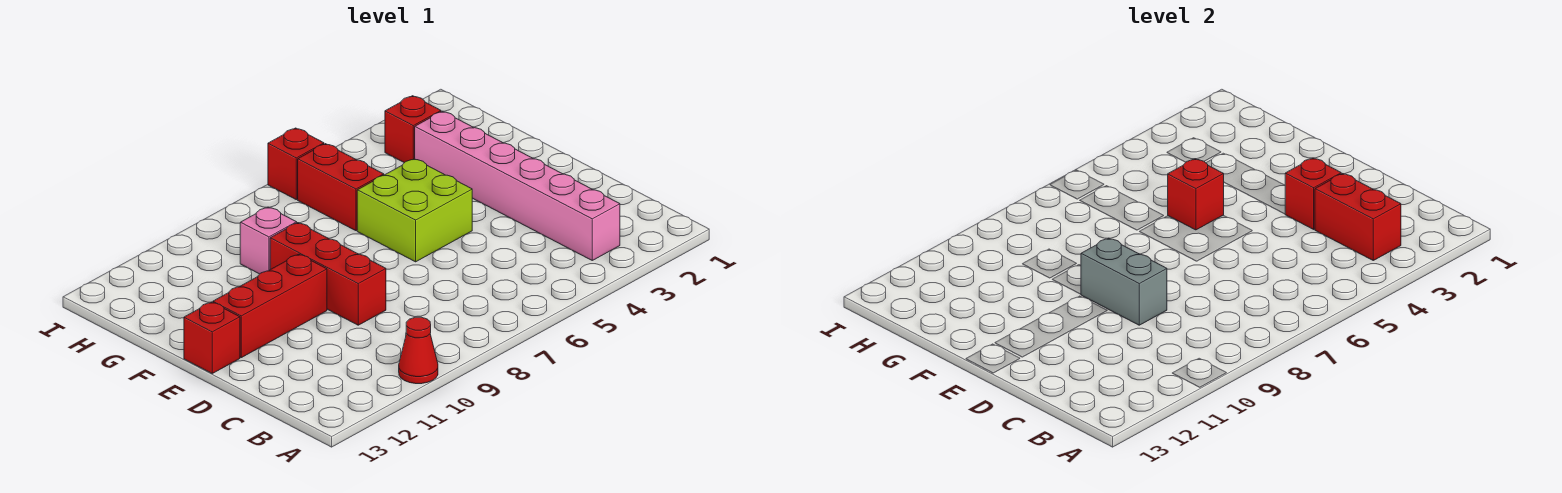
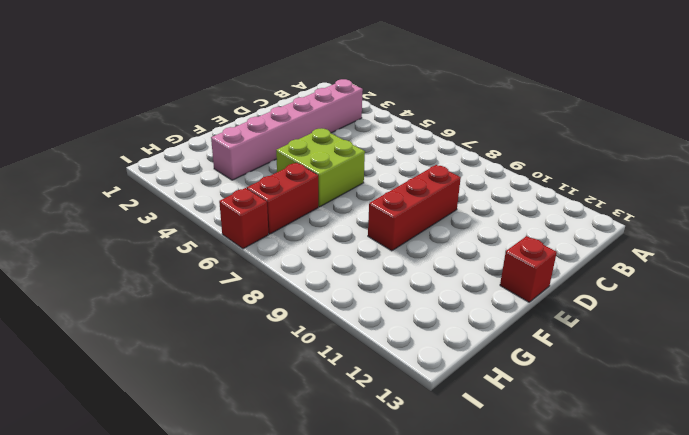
none -> red 1x1 cone [399,317,438,384]
none -> red 1x3 brick [213,254,327,358]
none -> pink 1x1 brick [240,207,297,274]

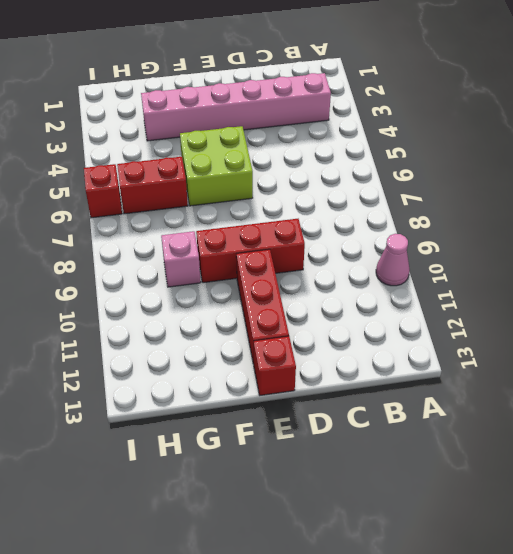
pink 1x1 cone [376,234,410,286] -> red 1x1 cone [399,317,438,384]
none -> red 1x1 brick [385,96,441,163]
none -> red 1x2 brick [1315,174,1401,260]
none -> red 1x1 brick [1285,158,1341,229]

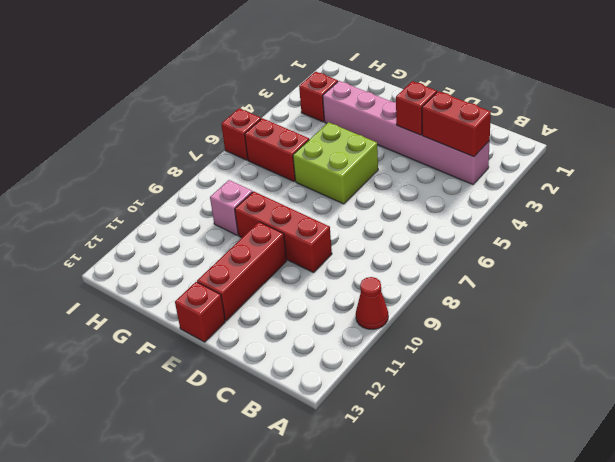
none -> grey 1x2 brick [1081,238,1167,325]
none -> red 1x1 brick [1168,159,1224,230]

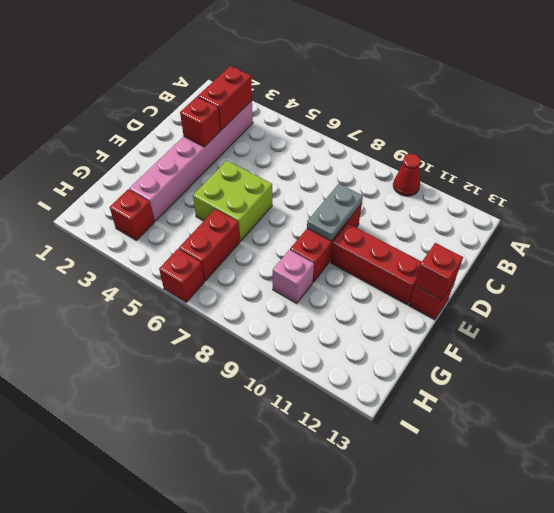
grey 1x2 plate [307,184,363,241] -> grey 1x2 brick [1081,238,1167,325]
red 1x1 brick [414,243,463,300] -> red 1x1 brick moved to [1168,159,1224,230]

